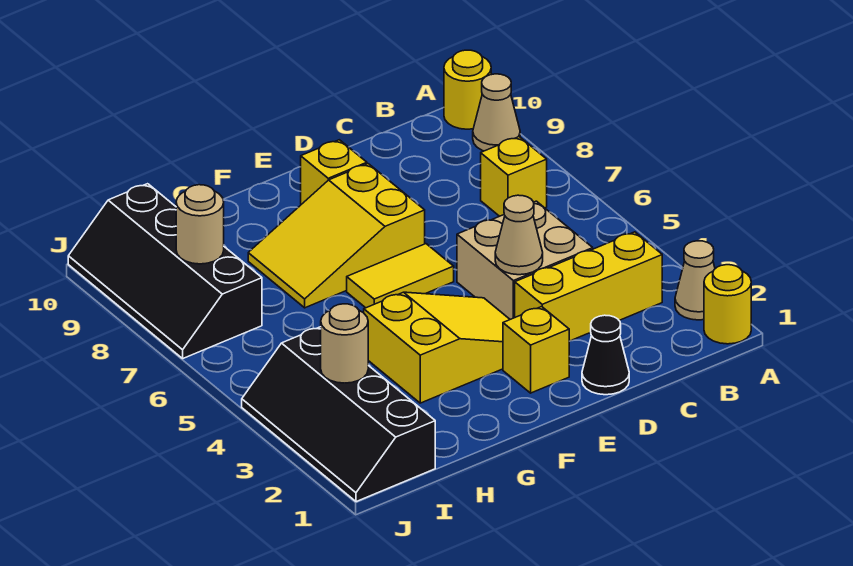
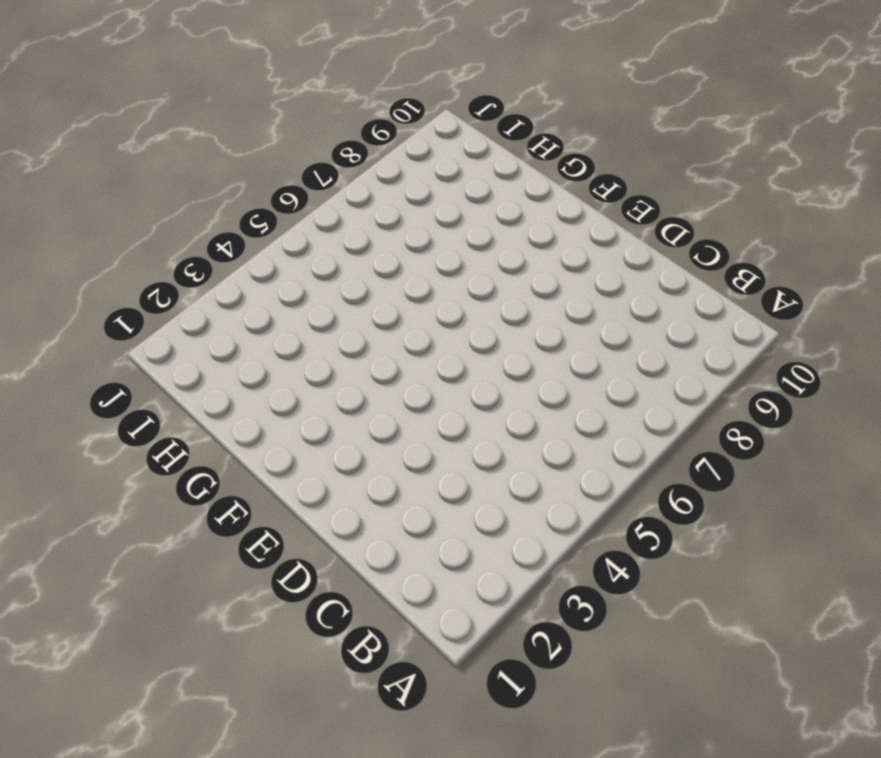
none -> yellow 1x1 round brick [704,265,751,344]
none -> tan 1x1 cone [675,241,715,320]
none -> tan 1x1 cone [473,74,520,151]

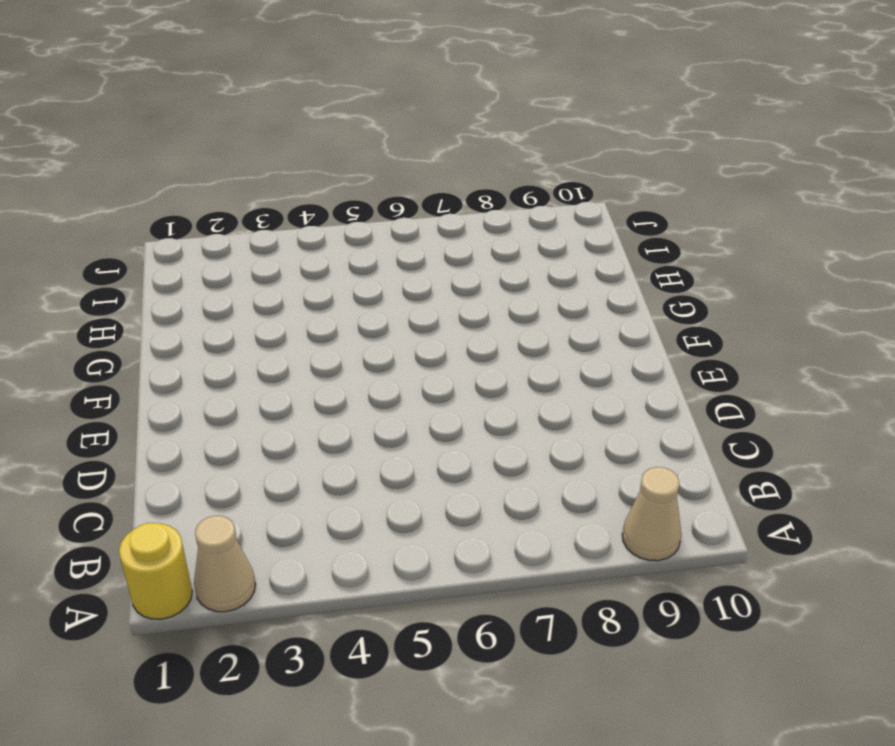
none -> yellow 1x1 round brick [444,50,491,129]
none -> yellow 1x3 brick [515,232,662,341]
none -> yellow 1x1 brick [481,137,547,216]

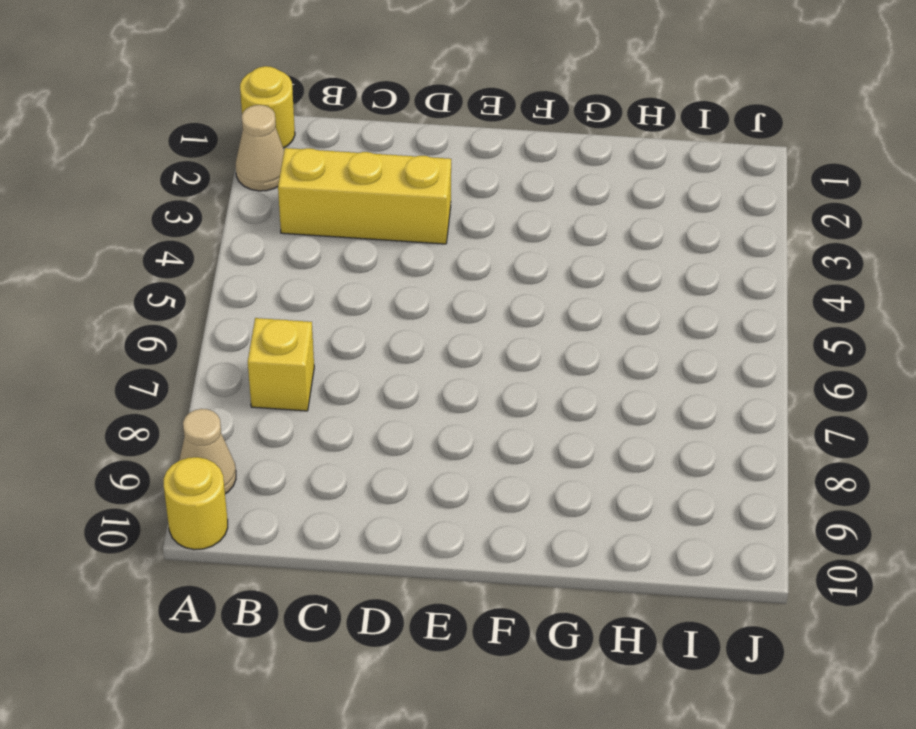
none -> tan 2x2 brick [457,201,593,319]
none -> black 1x1 cone [582,315,629,395]
none -> yellow 1x1 brick [503,307,569,393]

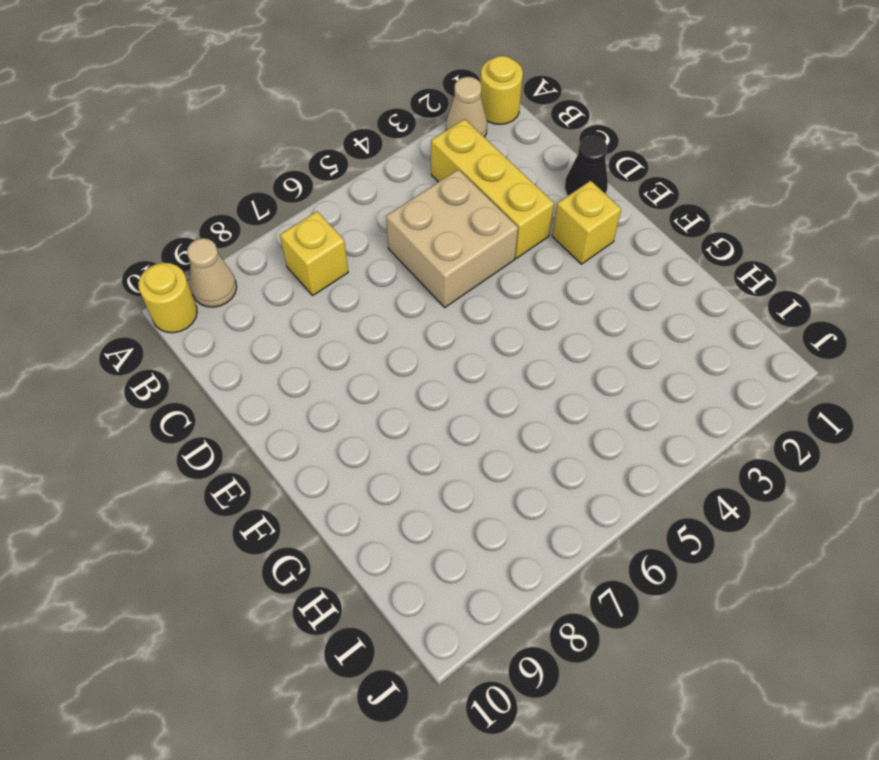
none -> yellow 2x3 slope [364,292,510,403]
none -> yellow 1x2 tile [347,244,454,308]
none -> yellow 2x3 slope [248,164,425,308]

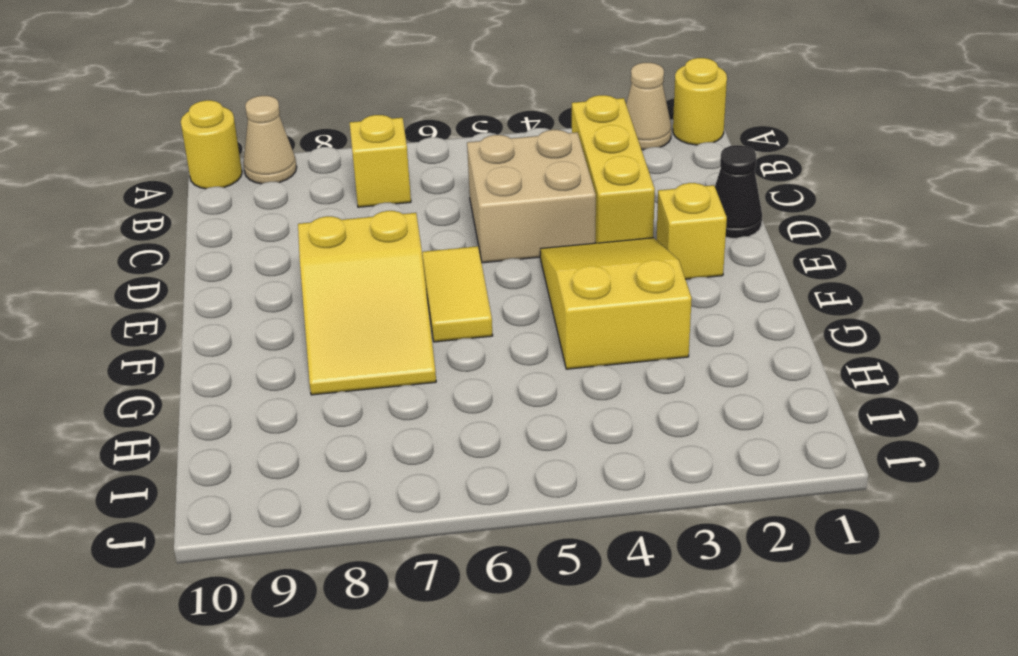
none -> yellow 1x1 brick [301,140,367,204]
none -> black 2x4 slope [242,327,435,502]
none -> black 2x4 slope [68,184,262,358]

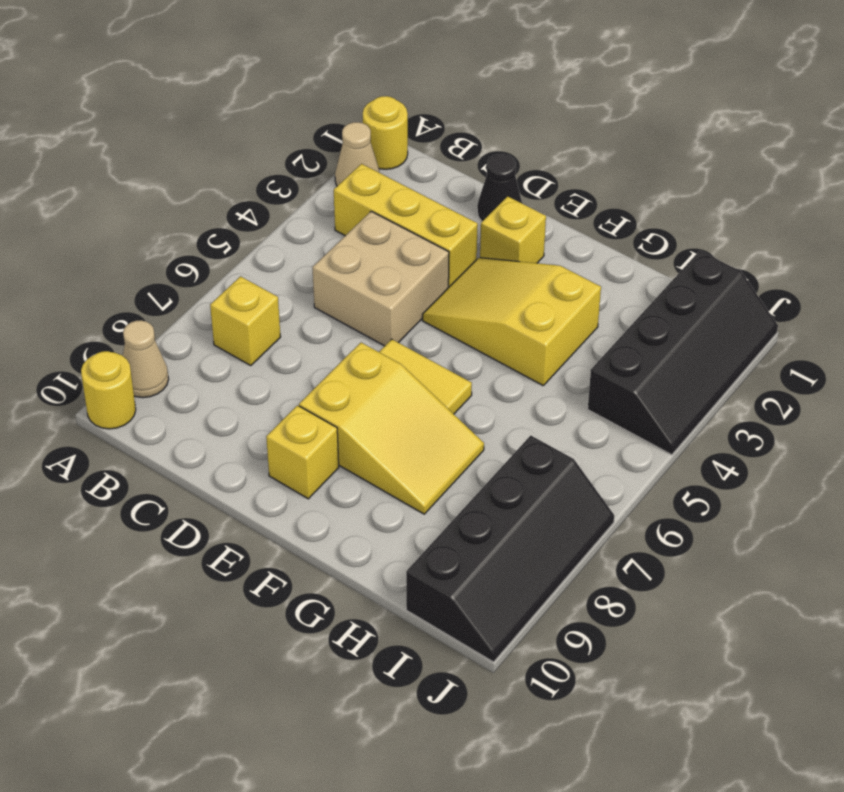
none -> tan 1x1 cone [495,195,543,275]
none -> tan 1x1 round brick [321,304,368,383]
none -> tan 1x1 round brick [176,185,224,264]

